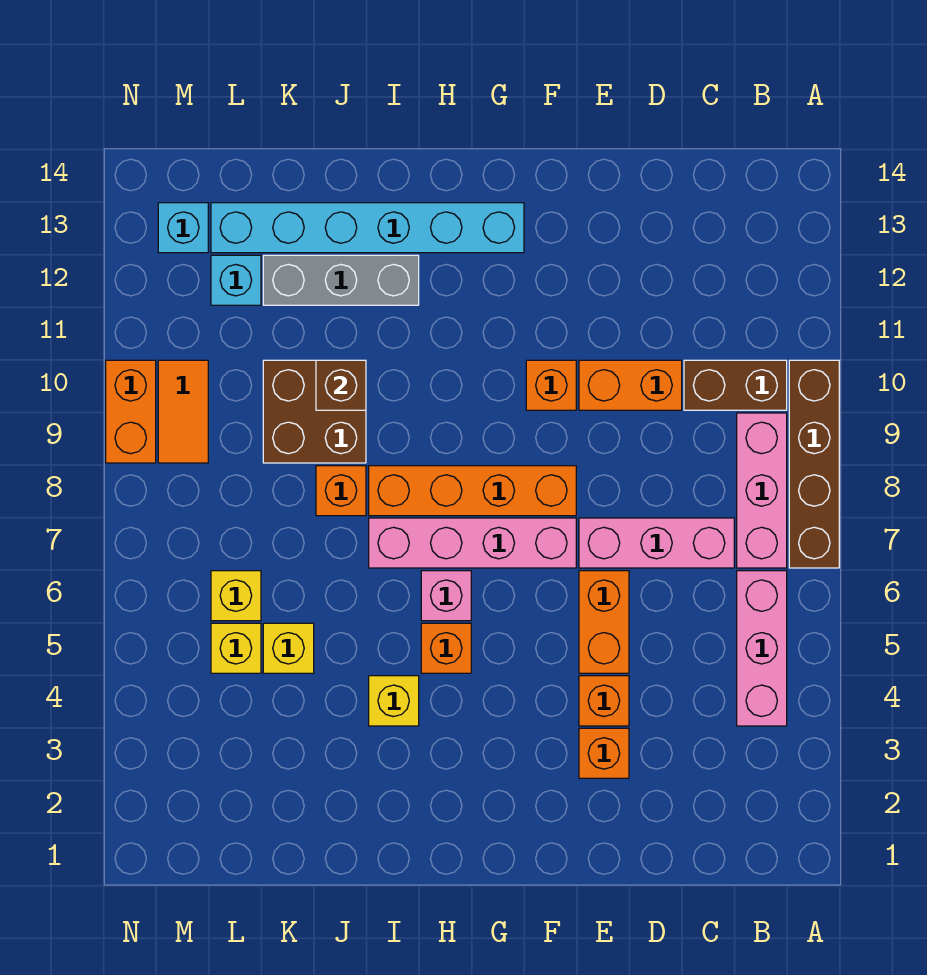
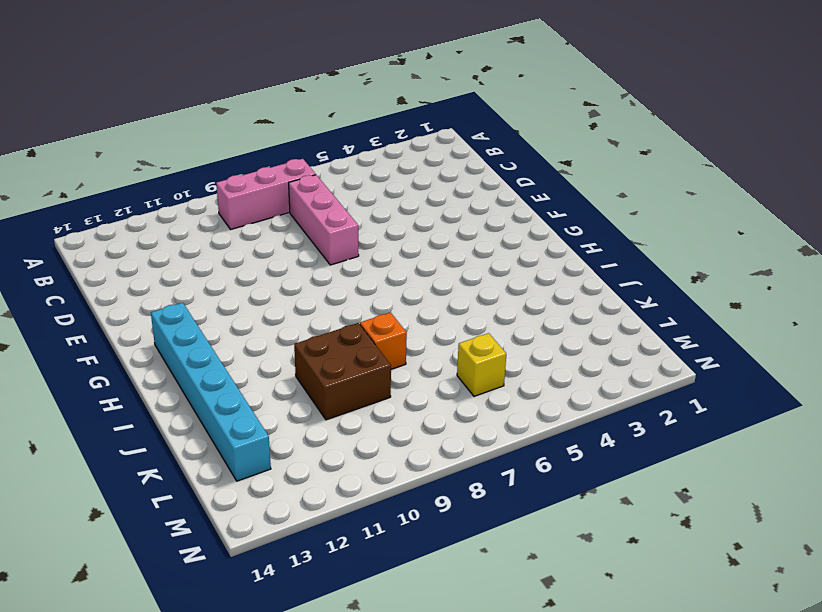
none -> brown 1x4 brick [789,360,839,568]
none -> pink 1x3 brick [737,571,787,726]
none -> brown 1x2 brick [684,360,787,410]

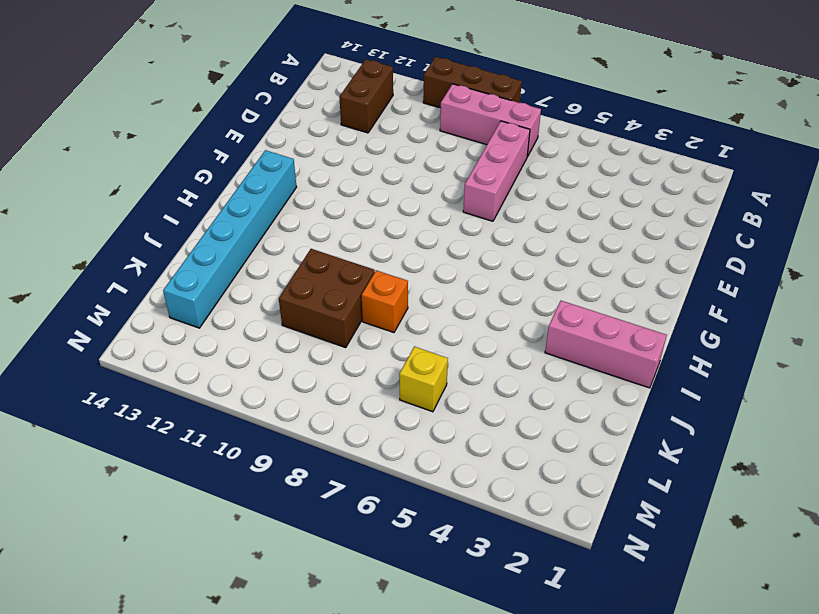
brown 1x3 brick [423,57,522,108] -> brown 1x4 brick [789,360,839,568]
brown 1x2 brick [339,59,393,133] -> brown 1x2 brick moved to [684,360,787,410]
pink 1x3 brick [545,301,667,388] -> pink 1x3 brick moved to [737,571,787,726]
none -> orange 1x2 brick [579,360,682,410]
none -> orange 1x1 brick [579,728,629,778]
none -> orange 1x1 brick [579,676,629,726]

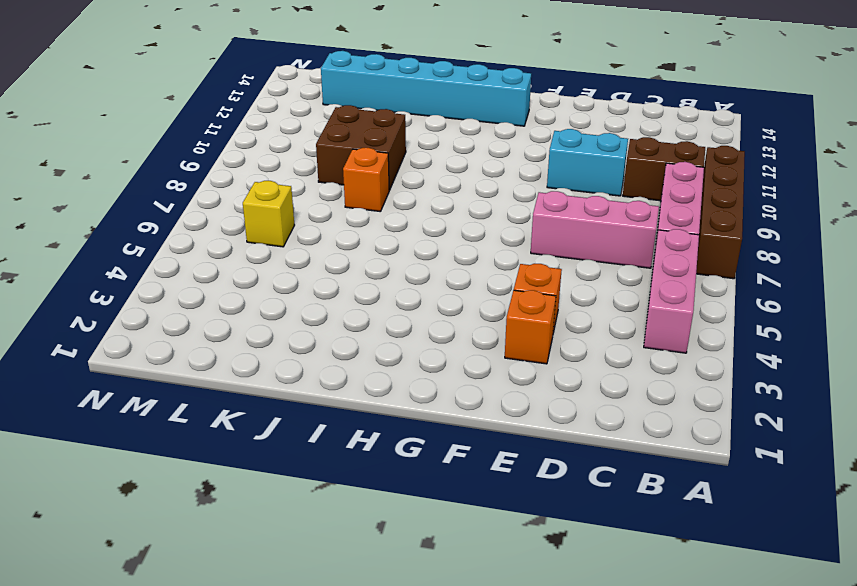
cyan 1x2 brick [547,129,628,196] -> orange 1x2 brick [579,360,682,410]
none -> orange 1x2 brick [579,571,629,673]
none -> pink 1x4 brick [369,518,576,568]
none -> orange 1x4 brick [369,466,576,516]

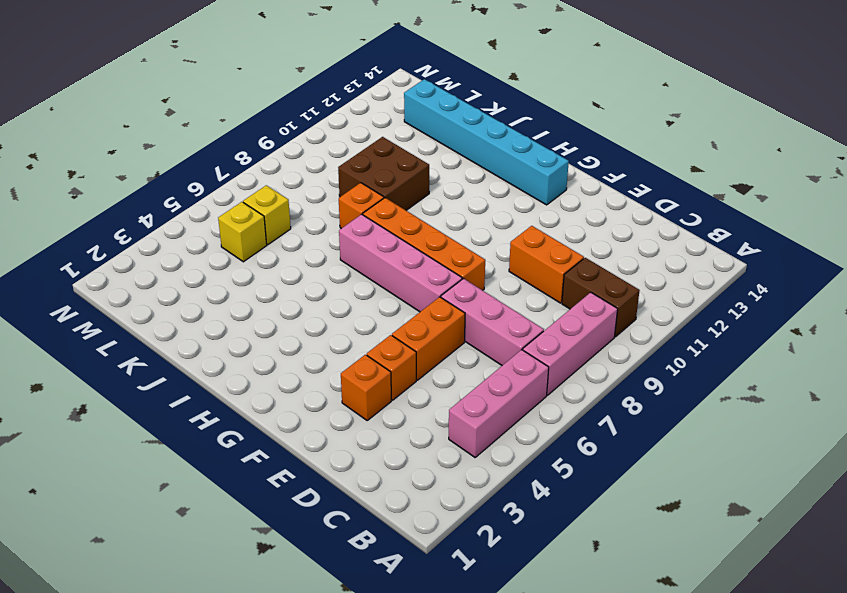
none -> brown 1x4 brick [789,360,839,568]
none -> orange 1x1 brick [526,360,576,410]
none -> orange 1x1 brick [421,623,471,673]

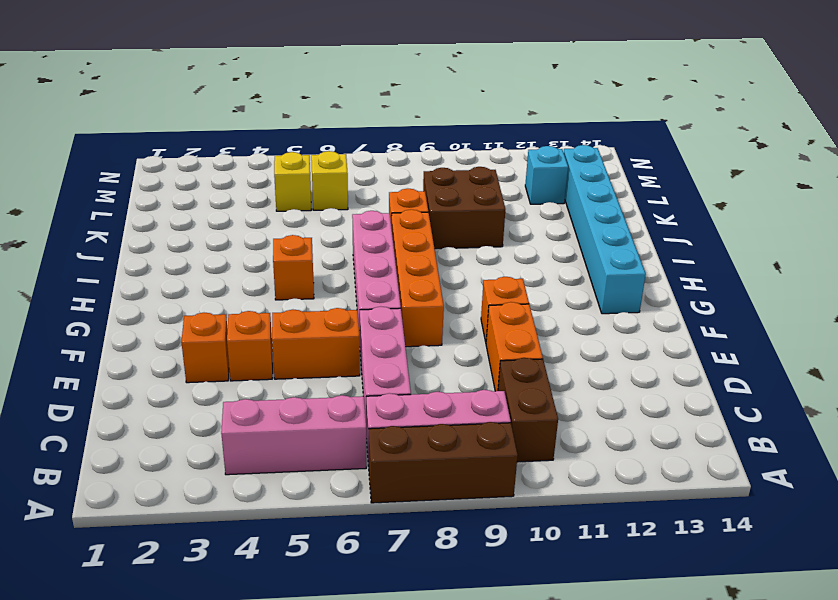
brown 1x3 brick [369,422,518,503] -> brown 1x4 brick [789,360,839,568]
none -> pink 1x1 brick [421,571,471,621]
none -> yellow 1x1 brick [369,676,419,726]
none -> grey 1x3 brick [263,255,419,305]

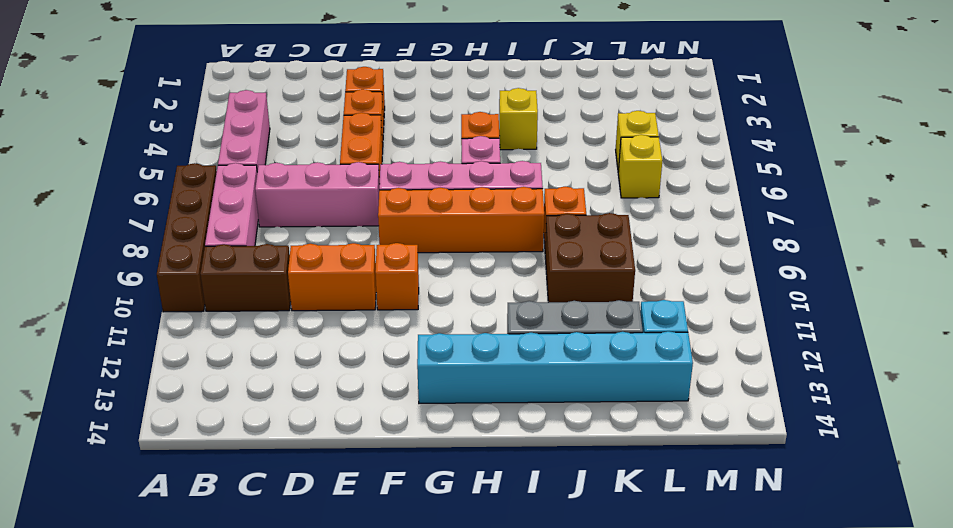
none -> yellow 1x1 brick [263,623,314,673]
none -> orange 1x2 tile [158,360,208,463]
none -> cyan 1x1 brick [158,203,208,253]

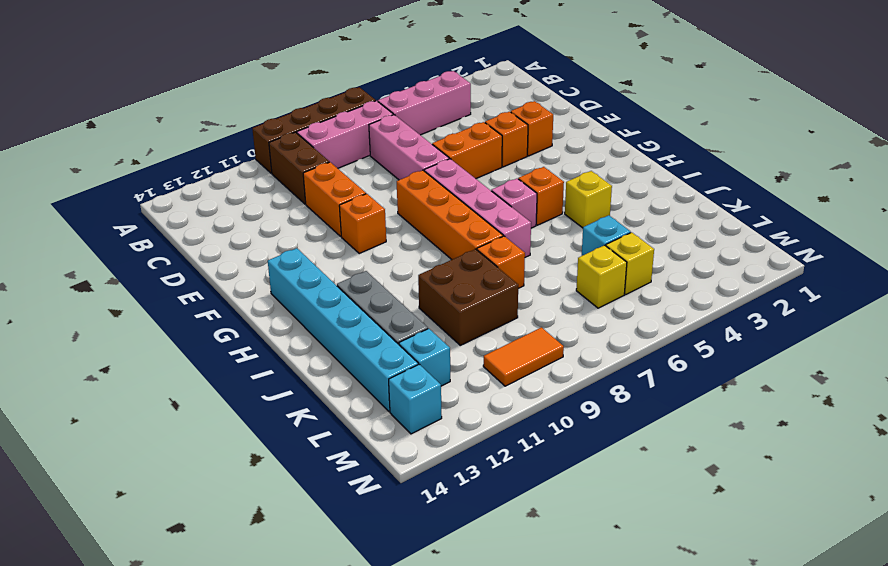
cyan 1x1 brick [582,215,631,256] -> yellow 1x1 brick [263,623,314,673]
none -> orange 1x2 brick [106,360,156,463]
none -> brown 1x1 brick [316,360,366,410]

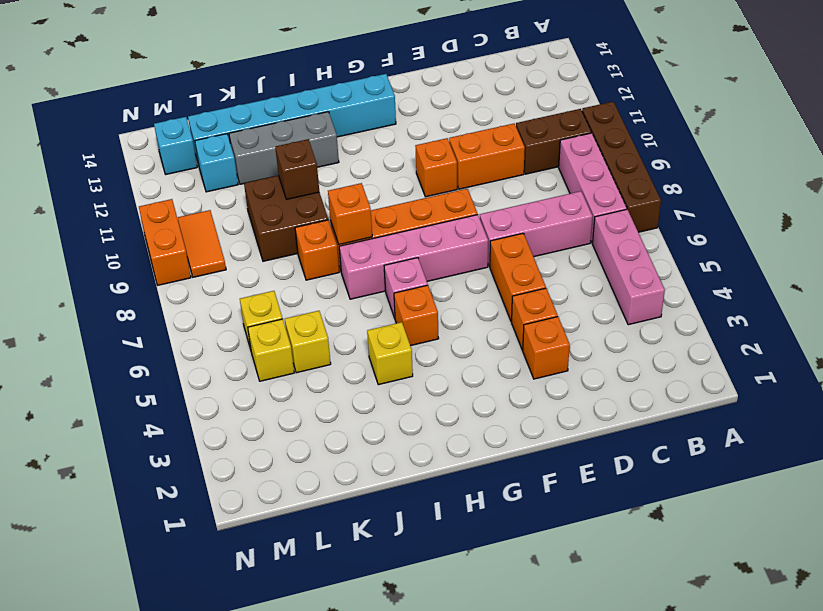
orange 1x1 brick [328,183,372,245] -> none

